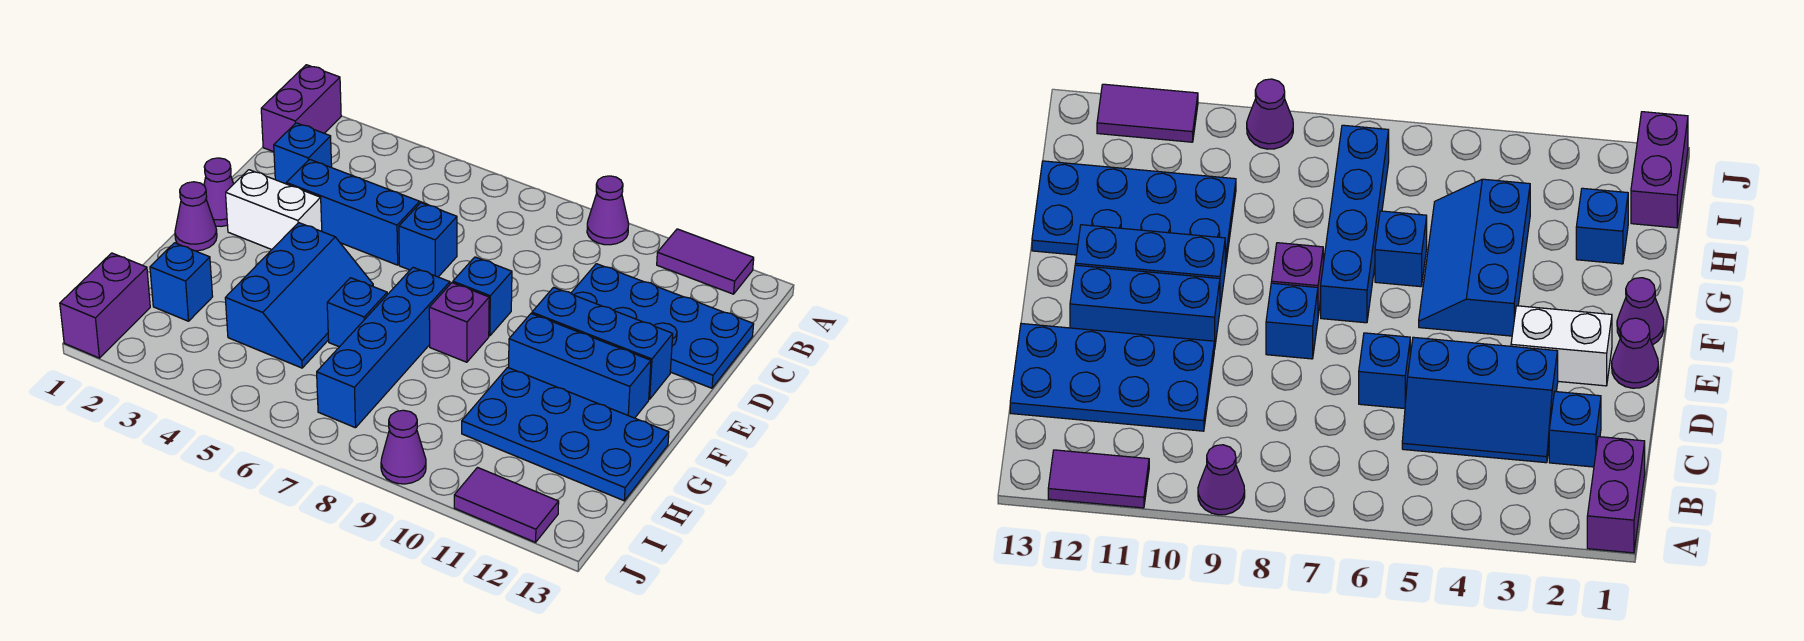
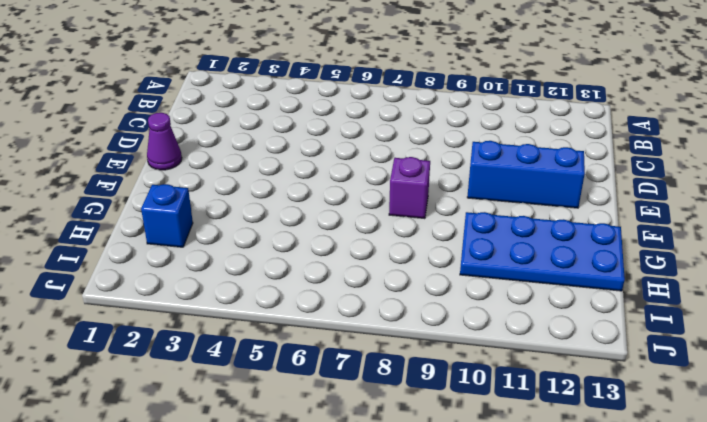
none -> purple 1x2 brick [261,65,341,152]
none -> purple 1x1 cone [587,176,629,245]
none -> purple 1x2 tile [657,229,754,294]

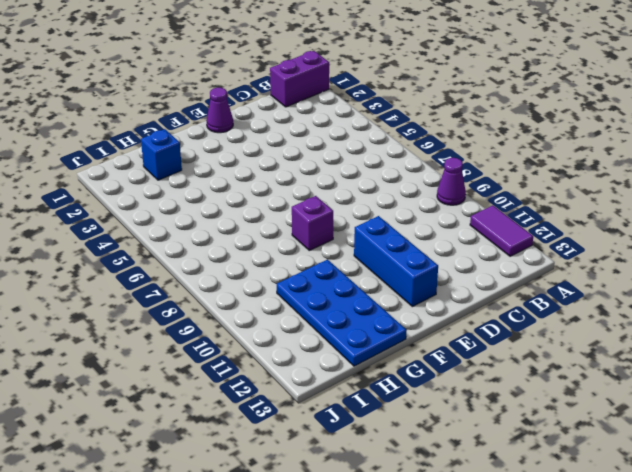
none -> blue 1x1 brick [274,123,332,184]
none -> blue 2x3 slope [287,159,430,265]
none -> blue 2x4 plate [571,264,754,388]

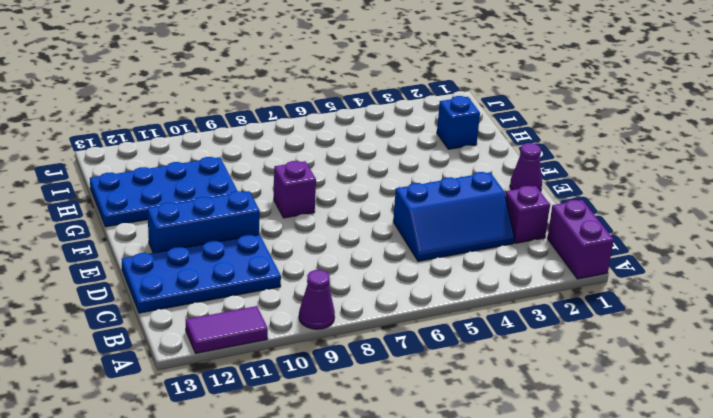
purple 1x1 brick [505,186,550,243] -> blue 1x1 brick [274,123,332,184]
none -> blue 1x1 brick [399,203,457,277]
none -> white 1x2 brick [226,170,322,249]
none -> blue 1x1 brick [453,257,512,336]

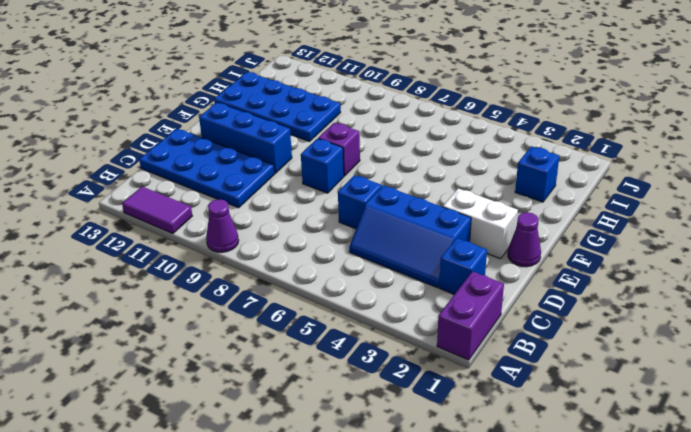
none -> purple 1x1 cone [175,182,217,251]
none -> blue 2x3 slope [225,223,373,368]
none -> blue 1x4 brick [317,267,450,428]

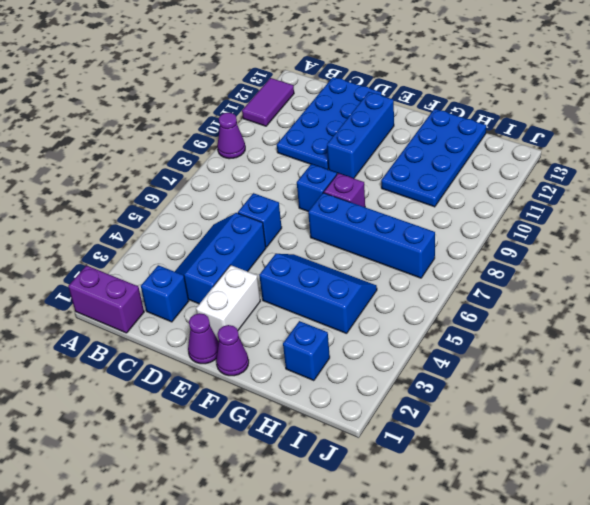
none -> blue 1x3 brick [509,314,651,418]
none -> blue 1x1 brick [327,278,387,347]
none -> purple 1x2 brick [60,253,150,358]

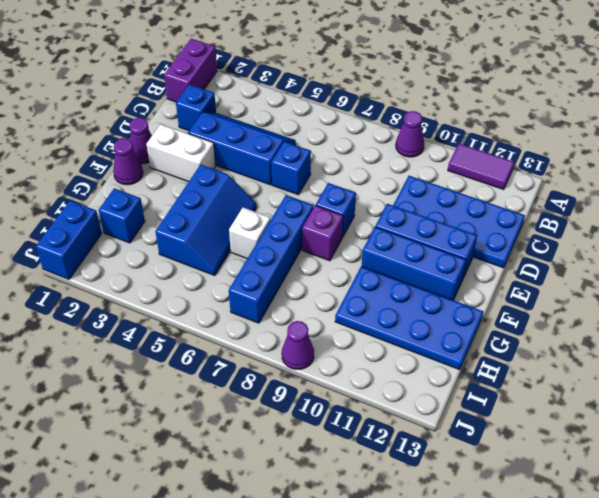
white 1x1 brick [229,207,271,259] -> blue 1x1 brick [327,278,387,347]
blue 1x2 brick [36,201,102,279] -> purple 1x2 brick [60,253,150,358]
none -> purple 1x2 tile [454,468,559,542]

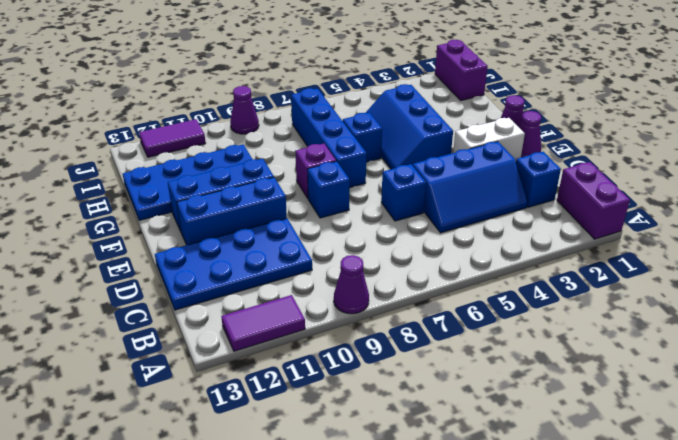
none -> blue 1x1 brick [150,243,213,321]

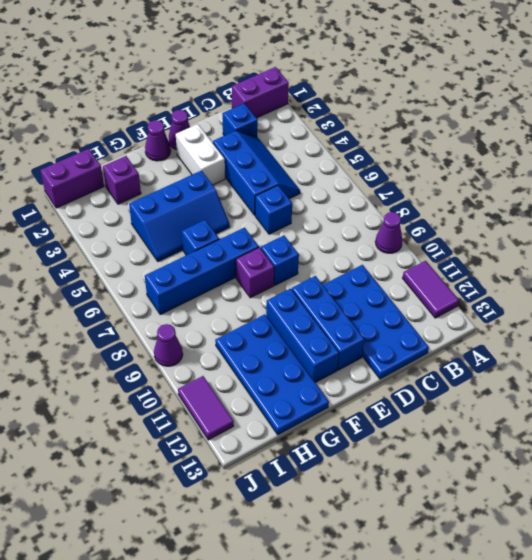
purple 1x1 brick [103,156,141,204] -> blue 1x1 brick [150,243,213,321]

